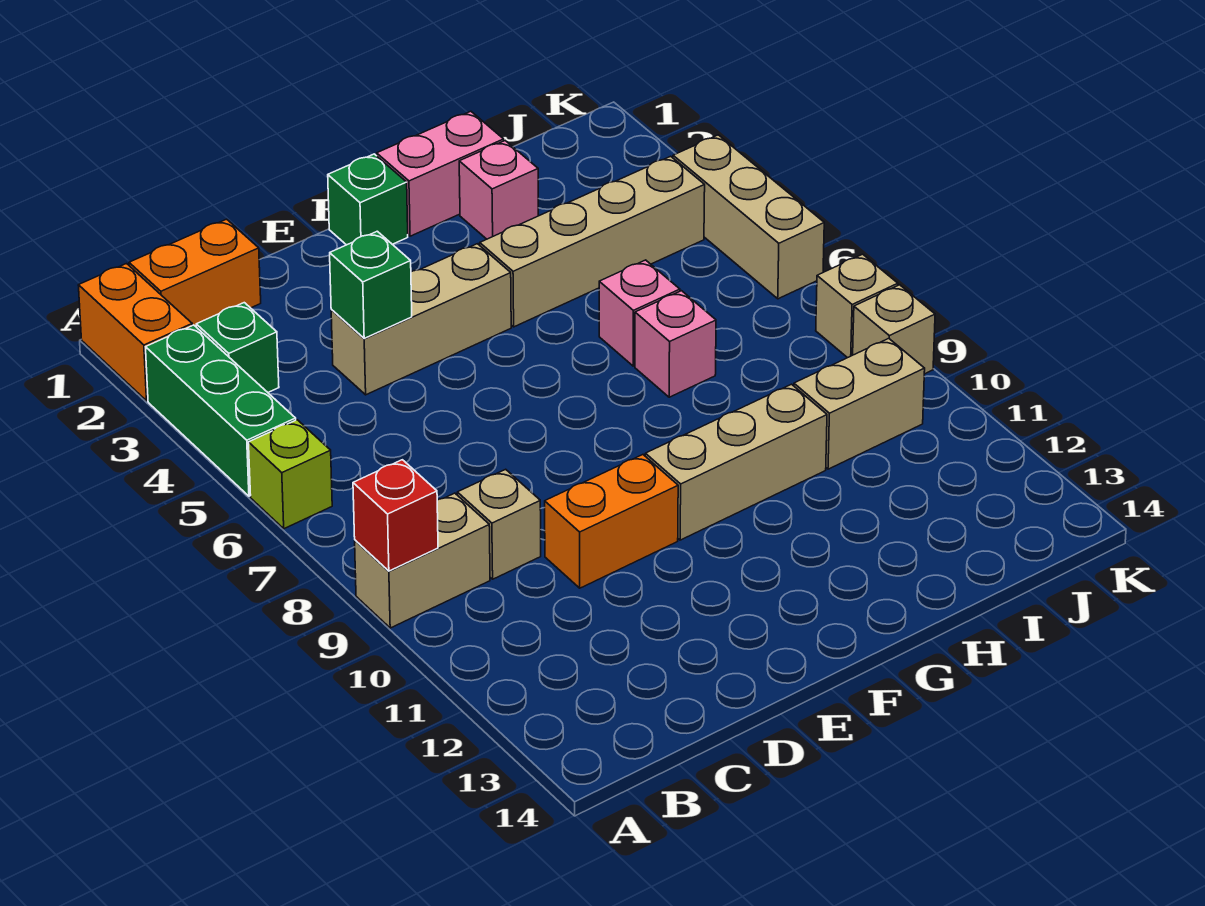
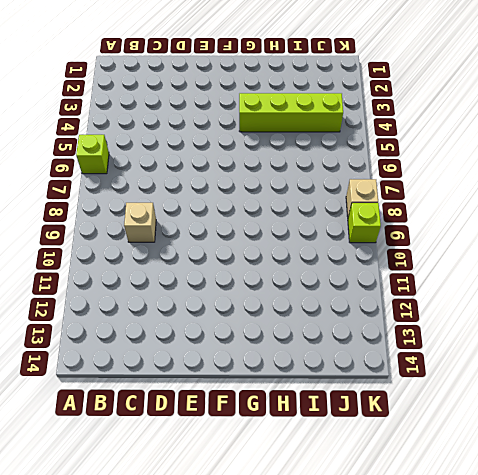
lime 1x4 brick [239,93,343,132] -> tan 1x4 brick [480,156,705,327]
lime 1x1 brick [348,203,381,243] -> tan 1x1 brick [853,285,935,374]
none -> orange 1x2 brick [78,264,192,401]
none -> green 1x3 brick [146,325,296,496]
none -> tan 1x2 brick [355,493,490,628]

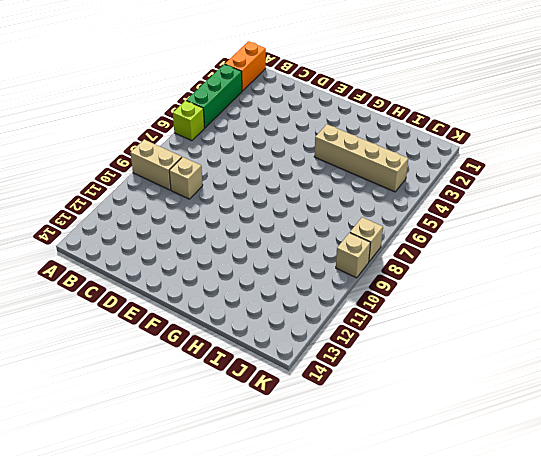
none -> orange 1x2 brick [129,219,261,326]
none -> green 1x1 brick [196,303,279,392]
none -> tan 1x3 brick [331,244,511,395]

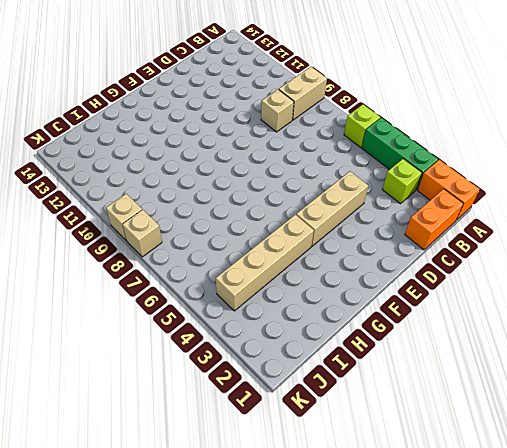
lime 1x1 brick [382,159,422,204] -> green 1x1 brick [196,303,279,392]
none -> orange 1x2 brick [545,455,678,588]
none -> green 1x1 brick [328,154,408,245]
none -> tan 1x3 brick [645,384,827,540]

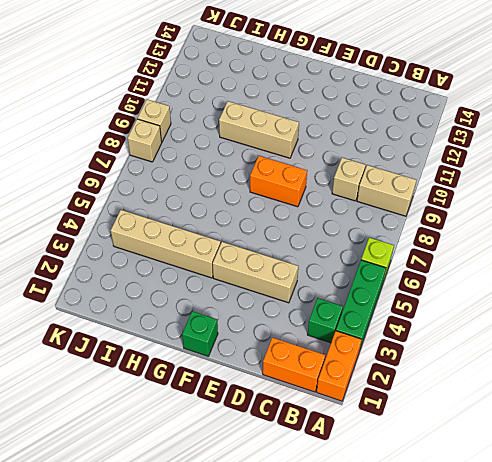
orange 1x2 brick [250,156,307,207] -> orange 1x2 brick moved to [545,455,678,588]
none -> pink 1x2 brick [377,111,504,236]
none -> pink 1x1 brick [459,141,538,239]
none -> pink 1x1 brick [599,260,680,366]

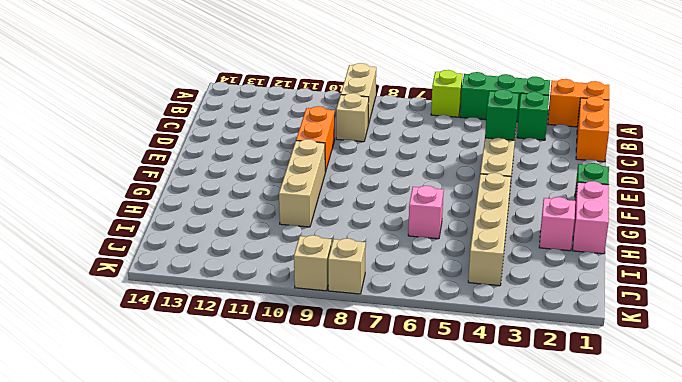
none -> pink 1x1 brick [635,291,716,397]
none -> tan 1x2 brick [794,338,925,469]
none -> tan 1x3 brick [673,135,824,299]

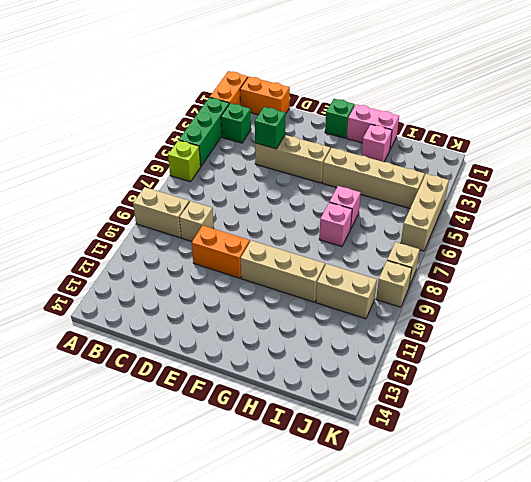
none -> red 1x1 brick [353,460,438,571]

